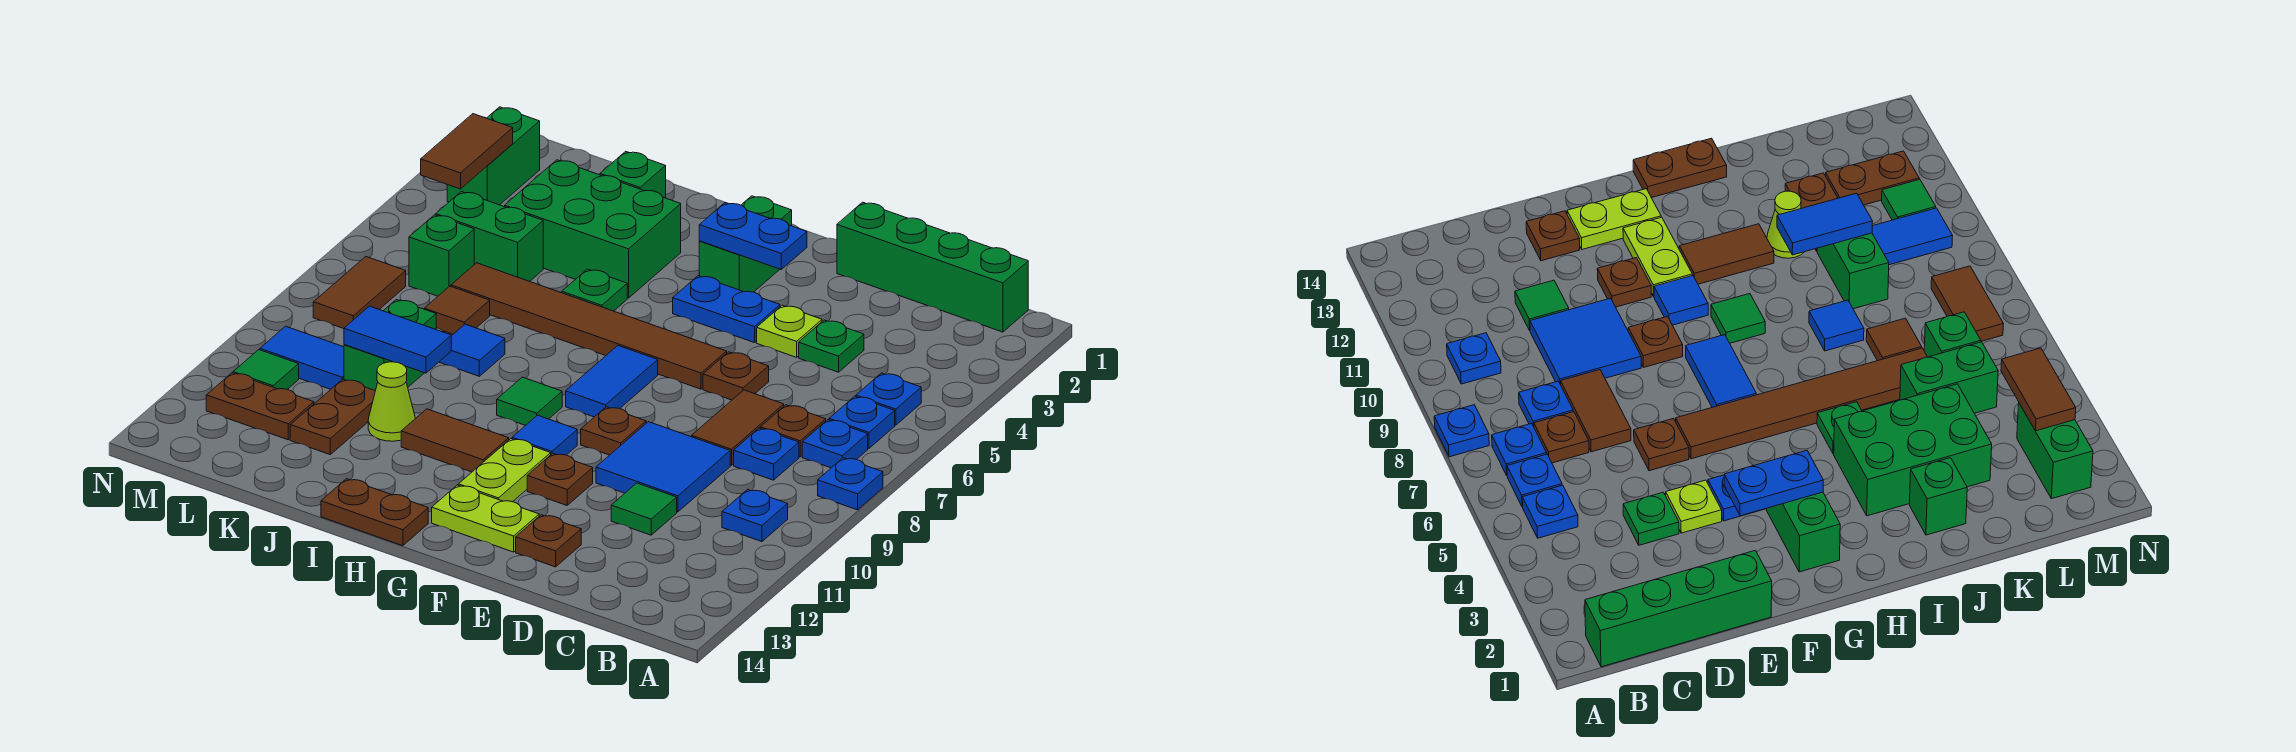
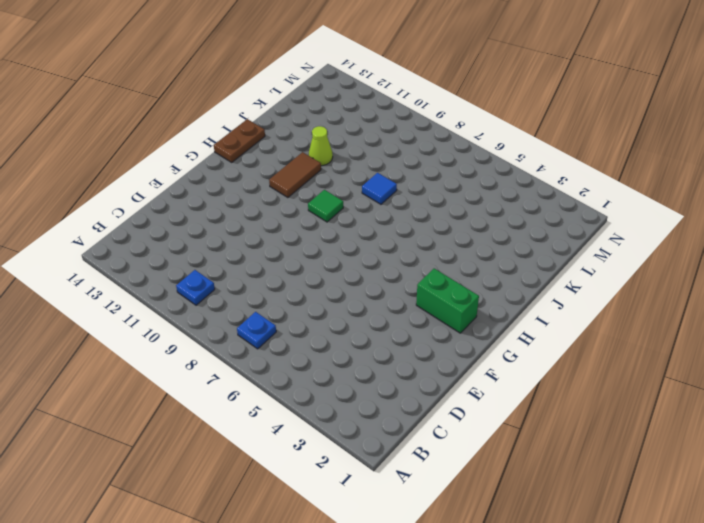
none -> blue 1x1 plate [818,458,883,510]
none -> green 1x4 brick [837,202,1028,332]
none -> blue 1x1 plate [856,373,921,425]
none -> blue 1x1 plate [829,396,895,448]

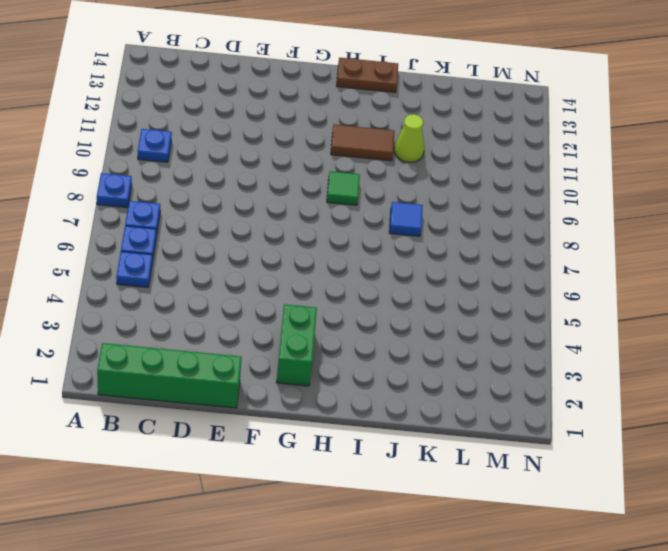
none -> brown 1x1 plate [760,405,826,457]
none -> blue 1x1 plate [734,428,799,480]
none -> green 1x1 plate [799,320,864,372]
none -> brown 1x2 tile [692,390,784,465]

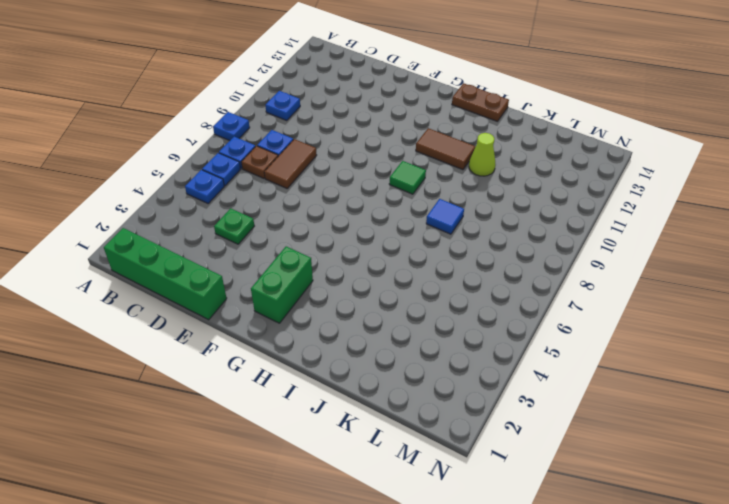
none -> blue 2x2 tile [596,422,730,512]
none -> green 1x1 tile [611,483,677,535]
none -> lime 1x1 plate [757,305,822,357]
none -> brown 1x1 plate [703,352,769,400]

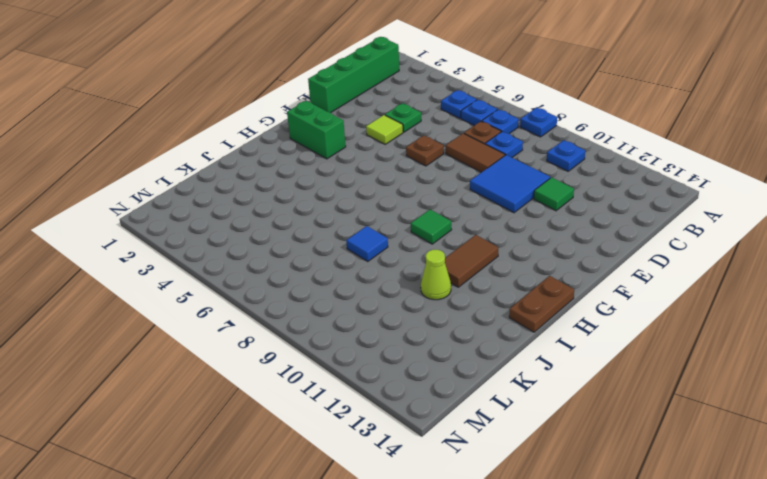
lime 1x1 tile [366,115,403,144] -> lime 1x1 plate [757,305,822,357]
none -> brown 1x1 plate [516,515,581,567]
none -> blue 1x2 plate [673,276,780,343]
none -> brown 1x6 tile [451,263,727,389]
none -> brown 1x1 plate [581,407,646,455]

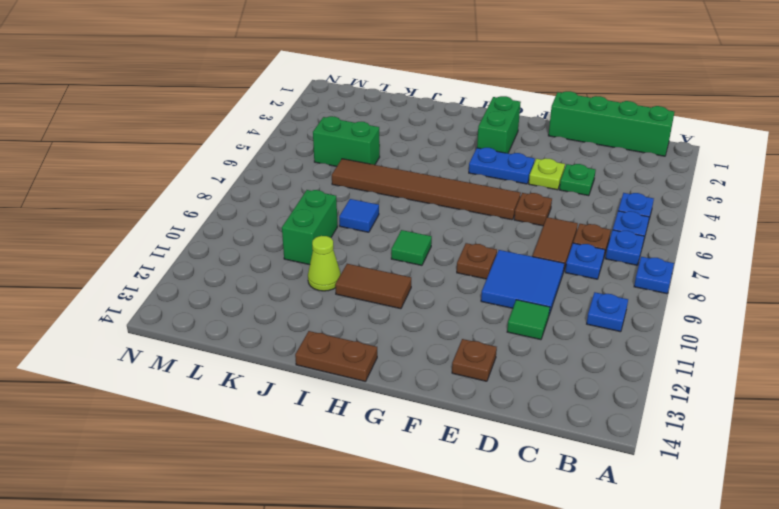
none -> brown 1x1 plate [527,454,593,505]
none -> lime 1x2 plate [432,485,539,552]
none -> blue 1x2 tile [566,346,658,417]
none -> blue 1x1 tile [512,415,577,455]

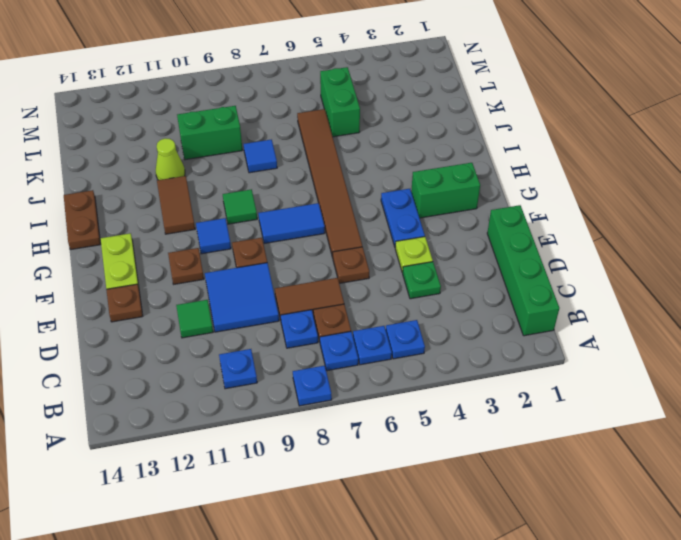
none -> lime 1x2 plate [458,439,551,502]
none -> green 2x3 brick [505,160,681,298]
none -> green 1x1 plate [562,269,627,311]
none -> green 1x1 brick [600,151,666,198]

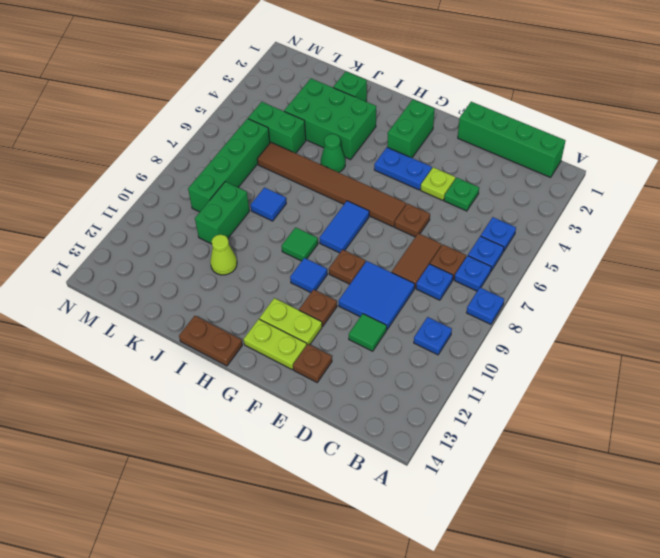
lime 1x2 plate [259,298,322,345] -> lime 1x2 plate turned to [458,439,551,502]
green 1x1 cone [321,134,345,172] -> green 1x1 plate [562,269,627,311]
green 1x4 brick [188,119,270,212] -> green 1x1 brick [409,215,474,296]
none -> brown 1x2 tile [401,409,509,472]
none -> brown 1x1 tile [424,286,490,334]
none -> brown 1x2 plate [290,379,375,454]
none -> blue 1x2 tile [260,326,344,389]

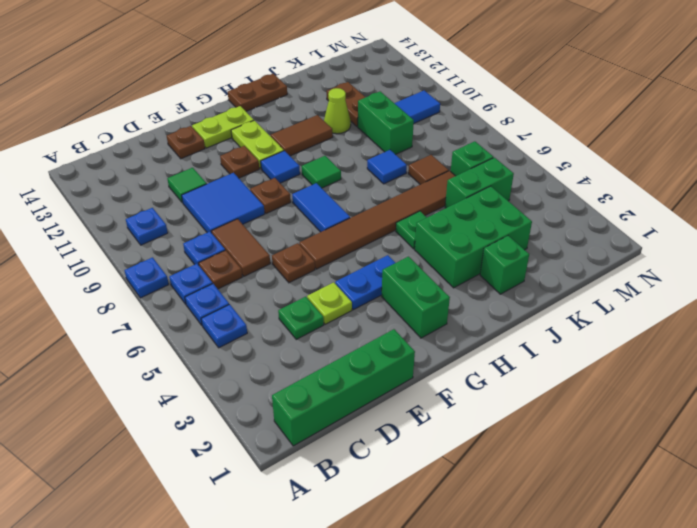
none -> brown 1x2 plate [206,373,314,440]
none -> green 1x2 brick [447,107,540,205]
none -> brown 1x2 tile [313,257,406,329]
none -> green 1x1 tile [233,350,299,389]

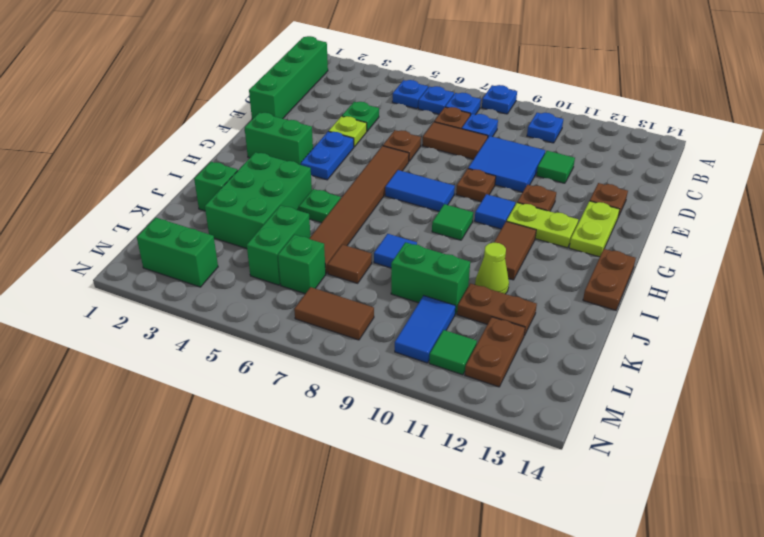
none -> blue 1x2 plate [699,203,807,269]
none -> blue 1x2 tile [344,306,451,373]
none -> brown 1x2 tile [421,114,513,189]

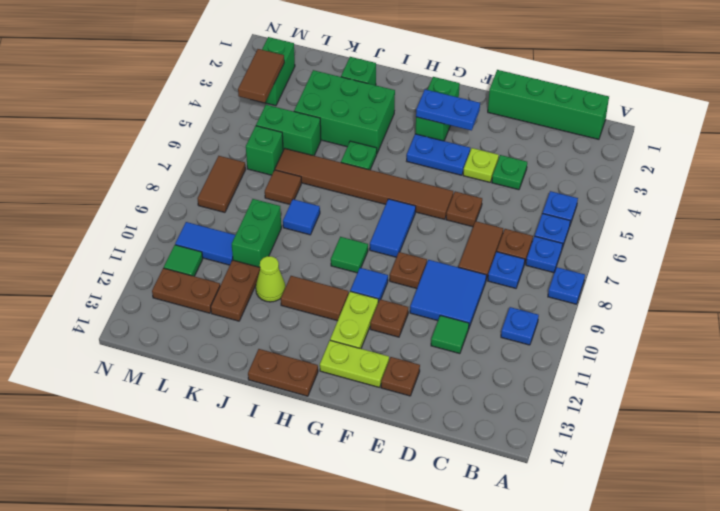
none -> blue 1x2 tile [344,306,451,373]

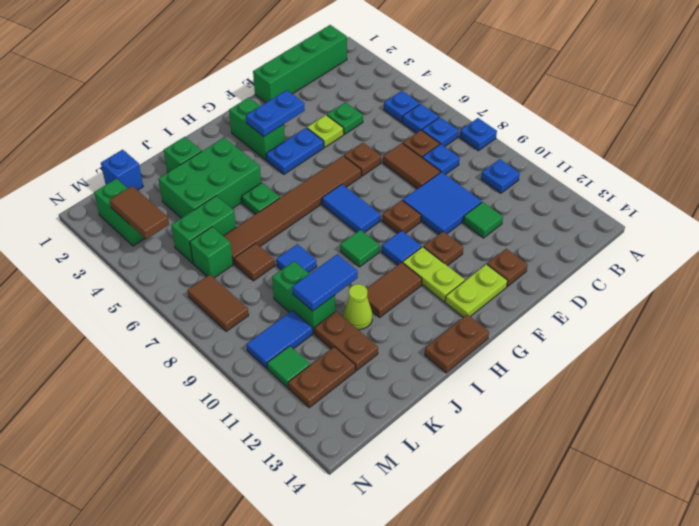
blue 1x1 brick [101,150,143,190] -> none

